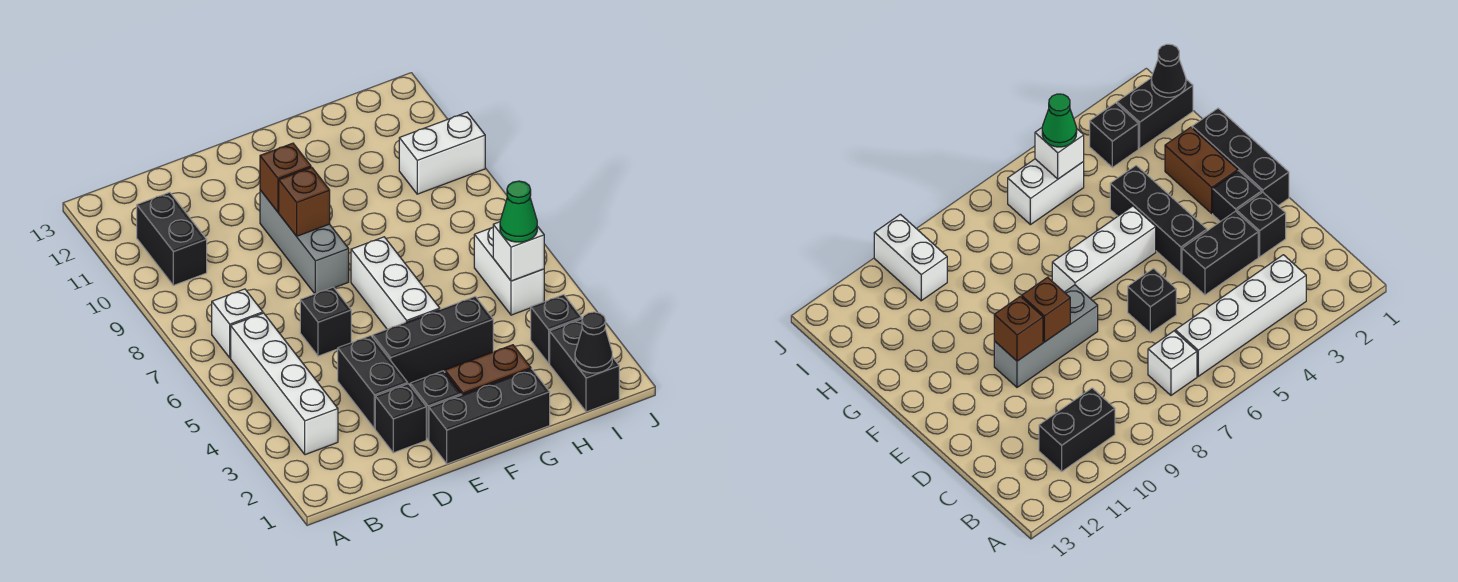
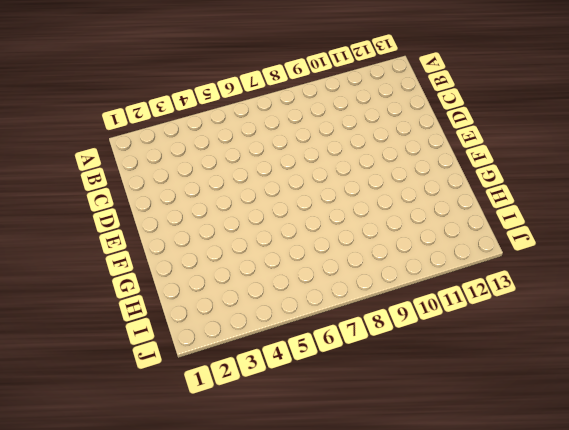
none -> white 1x4 brick [231,313,338,455]
none -> white 1x1 brick [212,289,263,358]
none -> black 1x2 brick [137,192,207,285]

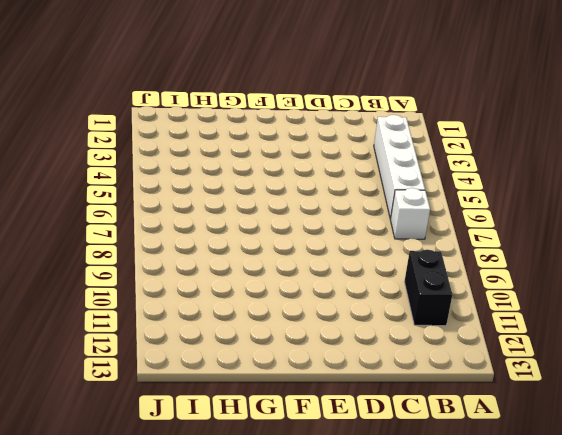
none -> black 1x1 brick [375,384,426,453]
none -> black 1x2 brick [338,336,408,429]
none -> black 1x1 brick [300,287,351,356]

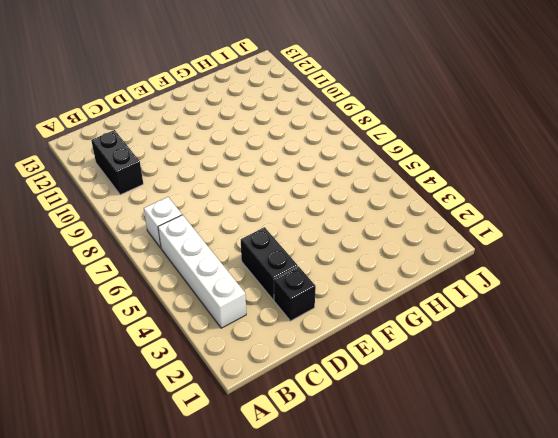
none -> black 1x1 brick [300,287,351,356]
none -> black 1x3 brick [429,369,550,464]
none -> black 1x1 brick [410,371,461,440]

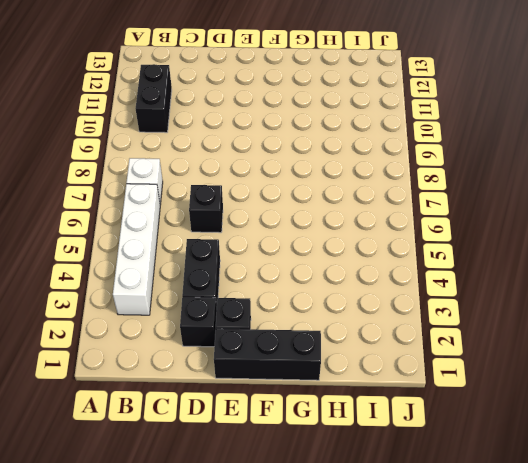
none -> black 1x3 brick [373,296,493,384]
none -> grey 1x3 brick [260,190,349,294]
none -> brown 1x2 brick [445,345,531,395]

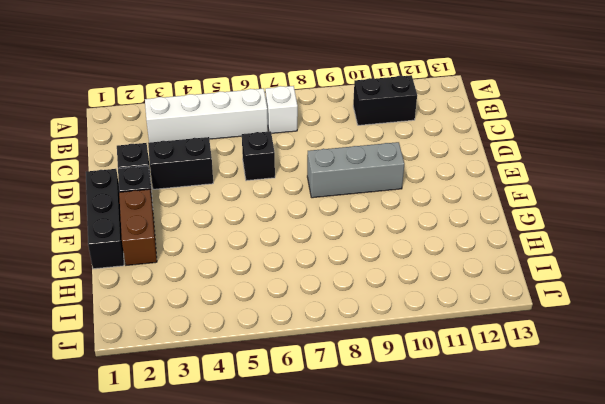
none -> black 1x3 brick [373,296,493,384]
none -> white 1x3 brick [351,237,440,329]
none -> black 1x2 brick [550,319,619,412]

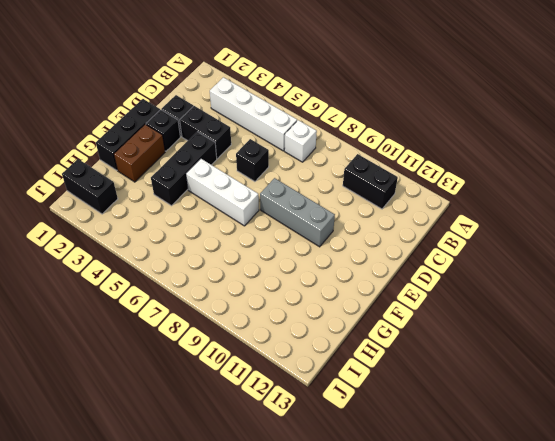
none -> black 1x1 brick [531,295,582,363]
none -> white 1x2 brick [474,227,544,315]
none -> white 1x2 brick [399,112,485,194]

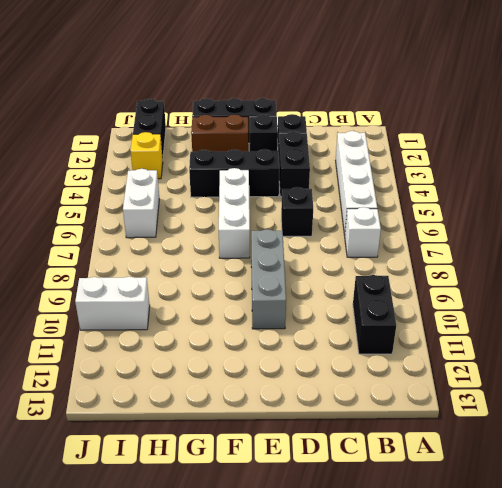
yellow 1x1 brick [131,132,163,179] -> black 1x1 brick [531,295,582,363]
none -> brown 1x1 brick [279,167,330,236]
none -> brown 1x1 brick [260,143,311,212]
none -> black 1x1 cone [575,312,612,373]

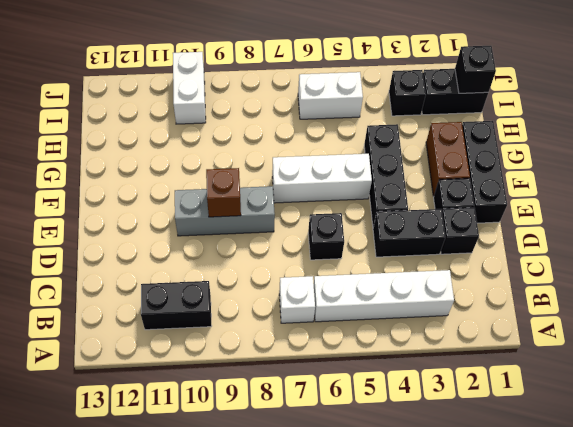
black 1x1 brick [455,46,496,93] -> black 1x1 cone [575,312,612,373]
none -> brown 1x1 brick [260,143,311,212]
none -> white 1x1 brick [493,222,544,281]
none -> green 1x1 cone [500,181,537,242]

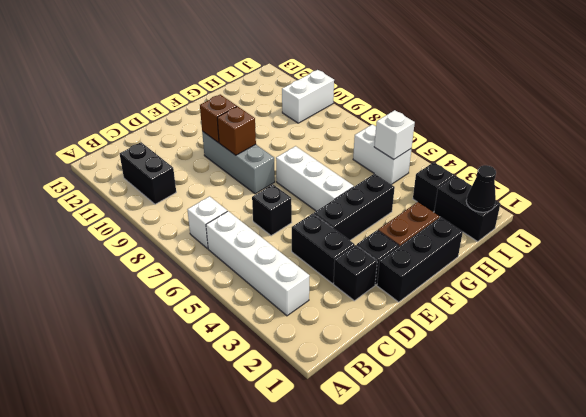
none -> green 1x1 cone [500,181,537,242]

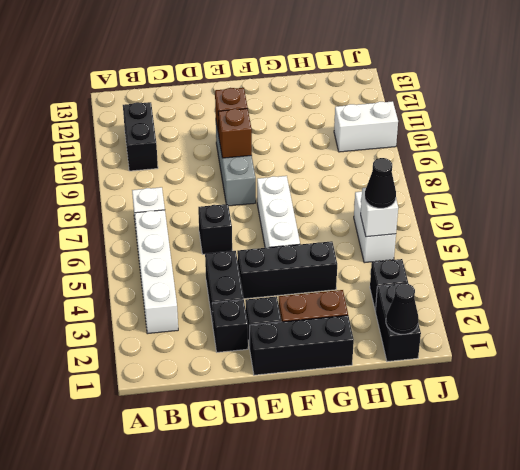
black 1x1 cone [365,158,396,208] -> green 1x1 cone [500,181,537,242]

